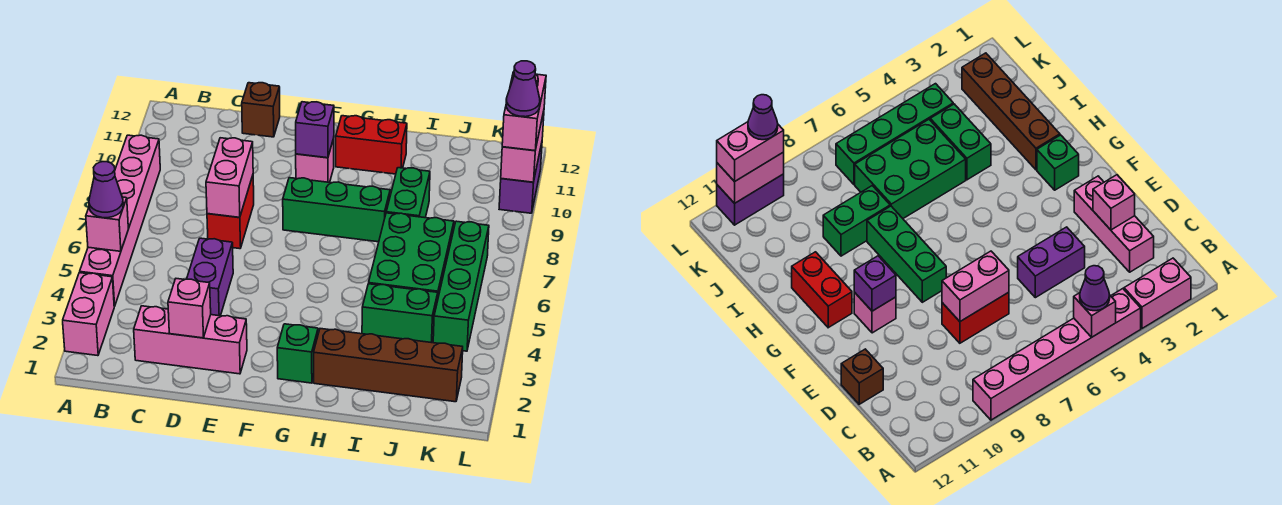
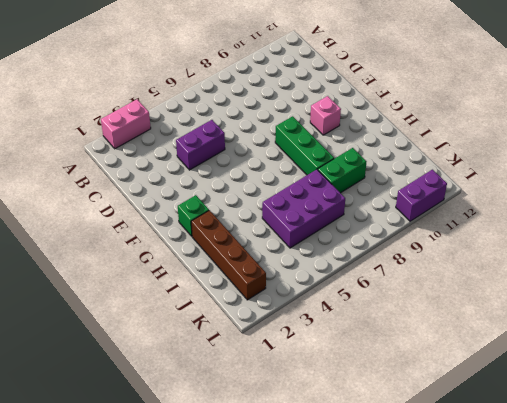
purple 2x3 brick [262,170,345,248] -> green 2x3 brick [369,213,454,301]
none -> pink 1x6 brick [80,135,160,306]
none -> pink 1x3 brick [134,306,247,374]
none -> red 1x2 brick [207,176,254,249]

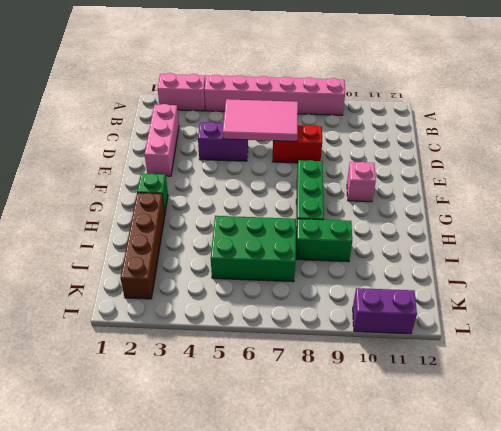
pink 2x3 tile [223,99,298,141] -> pink 1x2 brick [206,138,253,217]
none -> brown 1x1 brick [242,83,280,137]
none -> red 1x2 brick [336,116,407,174]
none -> green 1x2 brick [362,284,438,343]

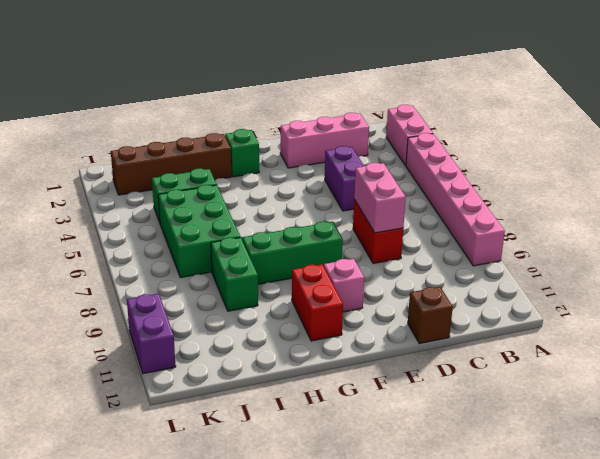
red 1x2 brick [292,264,343,341] -> red 1x2 brick turned to [336,116,407,174]
none -> green 1x4 brick [433,221,489,351]
none -> pink 1x1 brick [86,197,128,251]
none -> pink 1x1 brick [168,279,211,338]

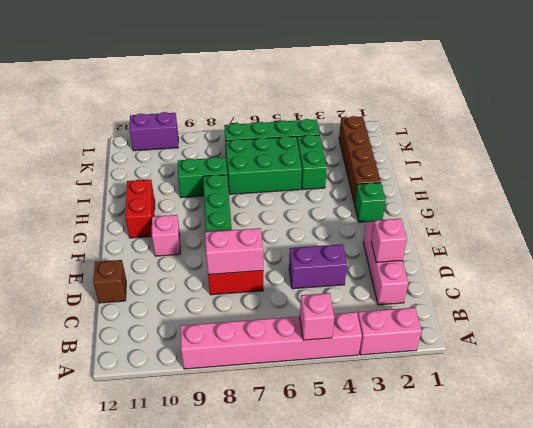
none -> purple 1x1 brick [296,102,334,158]
none -> pink 1x2 brick [501,111,544,182]
none -> purple 1x1 cone [89,162,123,218]

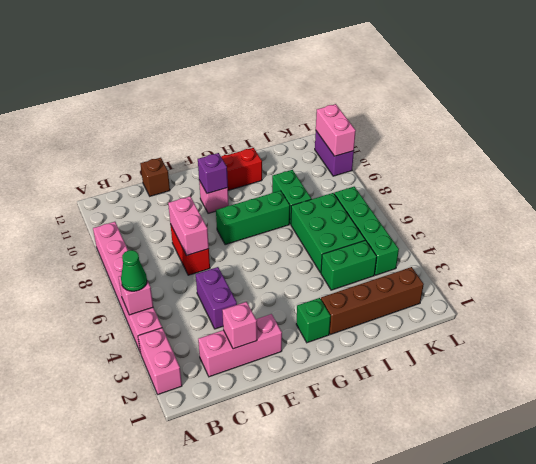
green 1x1 cone [121,250,147,291] -> purple 1x1 cone [89,162,123,218]
none -> pink 1x2 brick [502,72,546,151]
none -> purple 1x1 cone [506,61,540,117]

